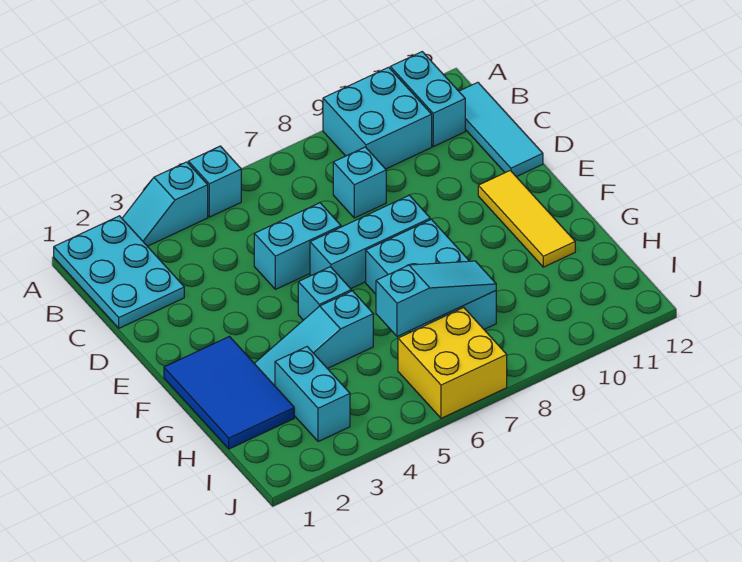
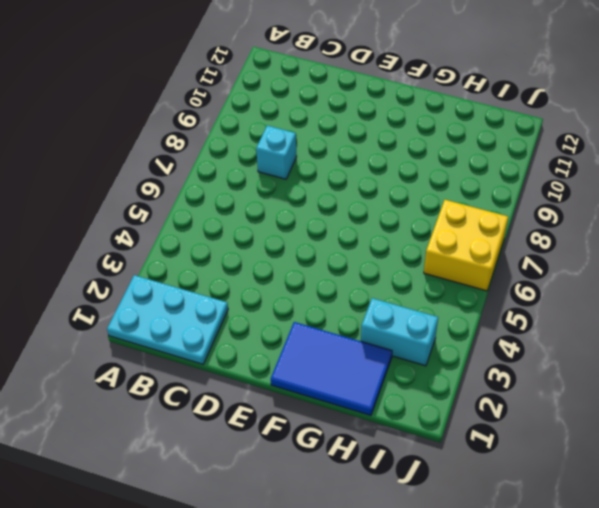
none -> cyan 1x2 slope [122,162,208,246]
none -> cyan 1x1 brick [188,146,241,217]
none -> cyan 2x2 brick [323,67,432,169]

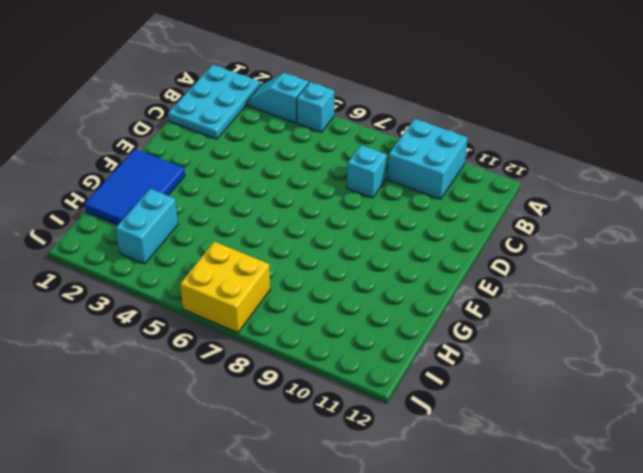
none -> cyan 1x2 brick [390,52,465,147]
none -> cyan 1x3 tile [459,82,543,177]
none -> cyan 1x2 brick [254,203,341,289]

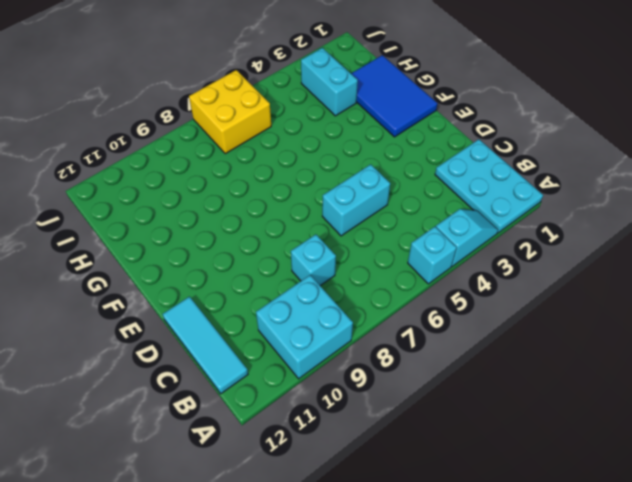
none -> cyan 1x2 brick [390,52,465,147]
none -> cyan 1x3 brick [310,195,430,289]
none -> yellow 1x3 tile [478,170,575,267]

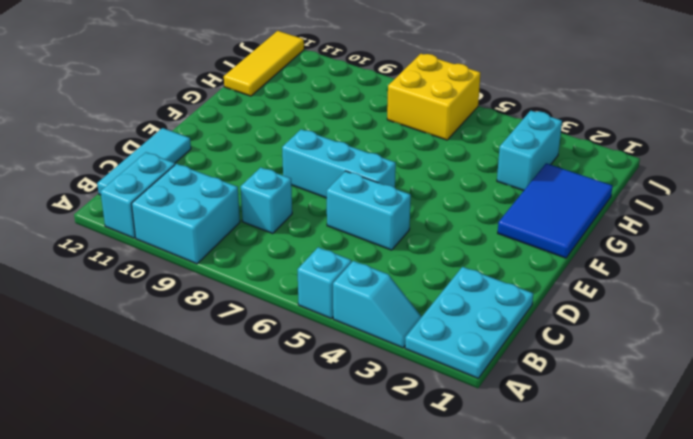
yellow 1x3 tile [224,31,304,96] -> yellow 1x3 tile moved to [478,170,575,267]
none -> cyan 1x1 brick [298,267,351,320]
none -> cyan 2x3 brick [366,219,496,332]
none -> cyan 1x3 slope [254,291,373,386]

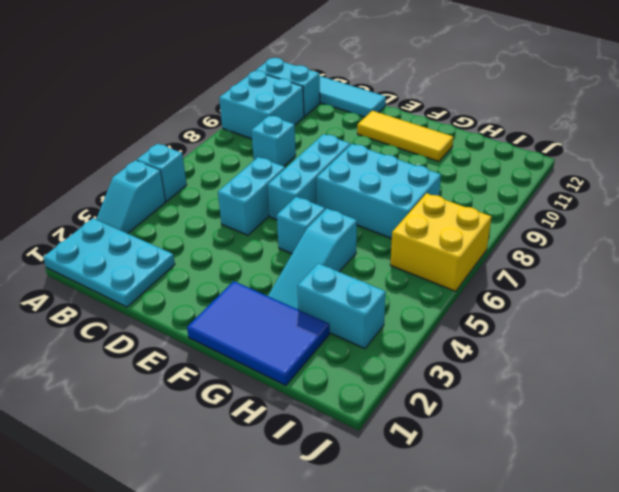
none -> cyan 1x3 slope [376,261,496,336]

